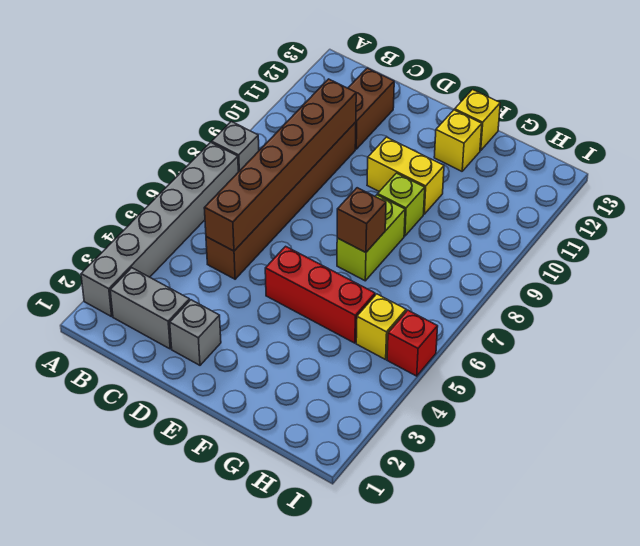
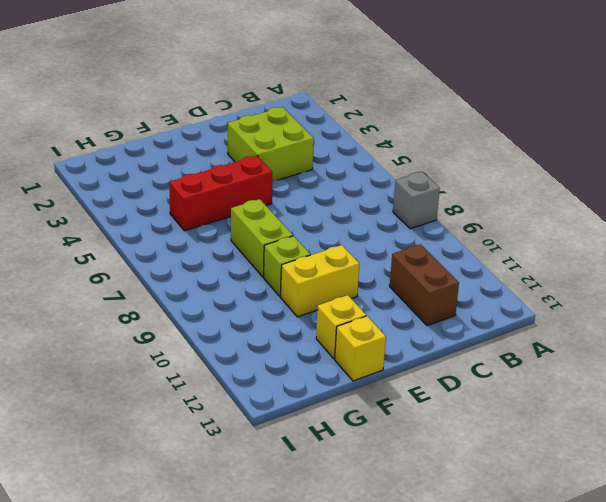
lime 2x2 brick [228,107,314,182] -> none
none -> grey 1x6 brick [81,142,238,317]
none -> grey 1x2 brick [110,268,190,349]
none -> brown 1x6 brick [206,122,356,279]

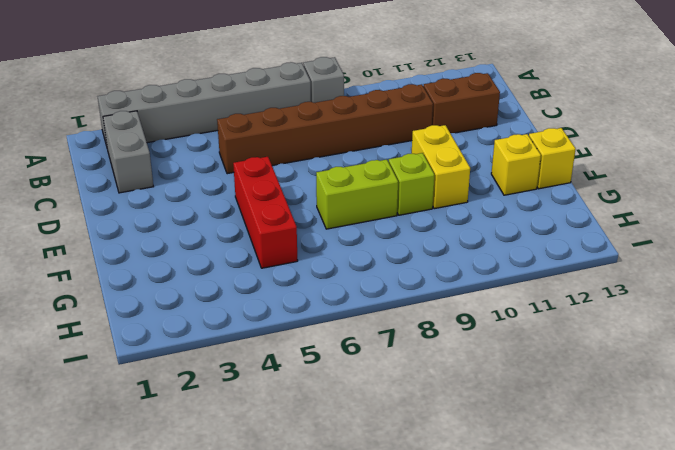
none -> grey 1x1 brick [170,300,221,365]
none -> yellow 1x1 brick [356,294,406,360]
none -> red 1x1 brick [387,310,438,376]

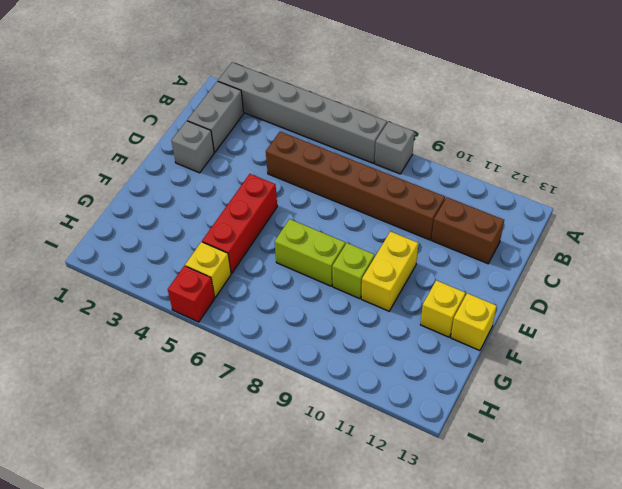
none -> brown 1x6 brick [204,79,356,251]
none -> brown 1x1 brick [337,188,386,253]

